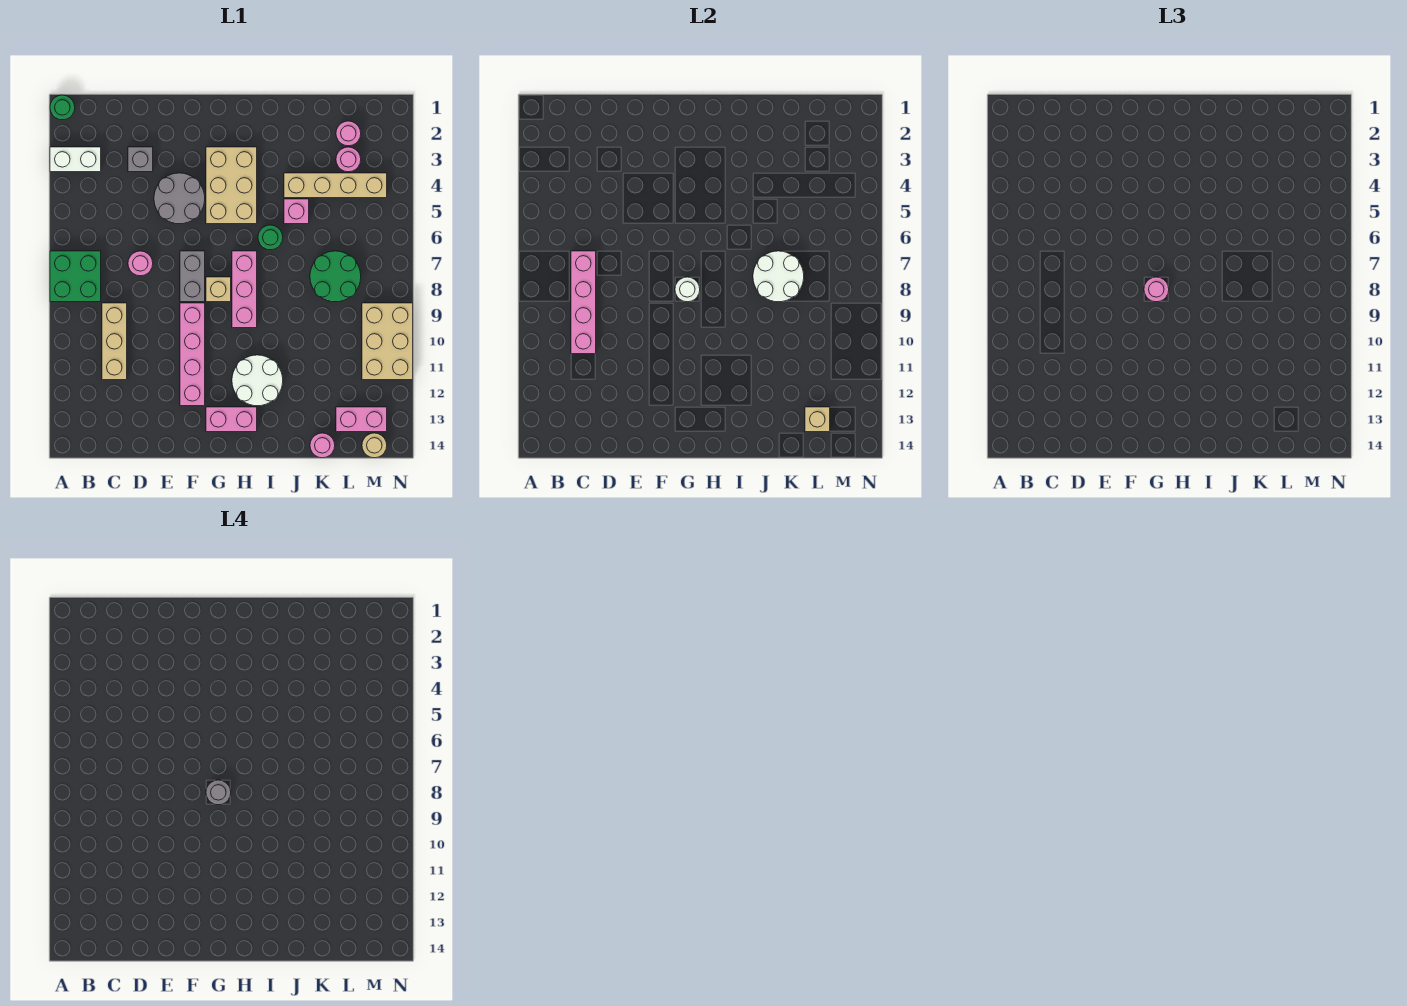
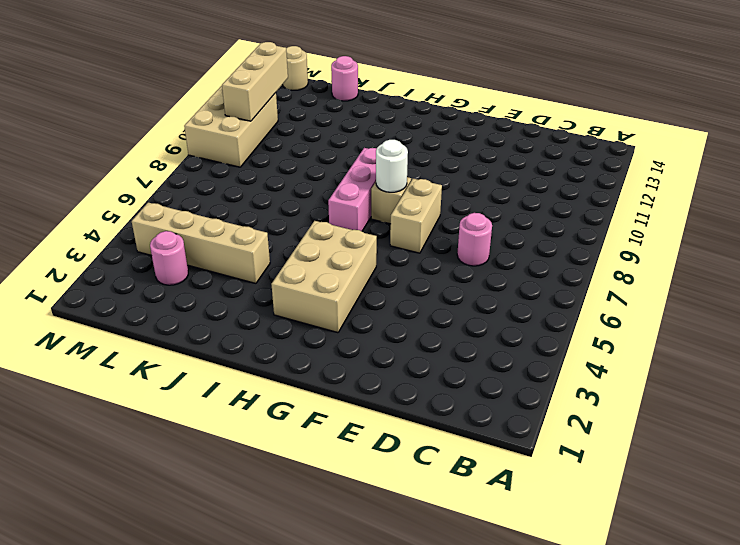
tan 1x2 brick [390,179,442,253] -> grey 1x2 brick [180,251,205,302]
tan 1x3 brick [222,42,288,121] -> tan 1x3 brick moved to [102,303,127,380]
none -> green 1x1 round brick [50,95,75,120]
none -> white 1x2 brick [50,147,101,172]
none -> green 2x2 brick [50,251,101,302]
none -> grey 1x1 brick [128,147,153,172]

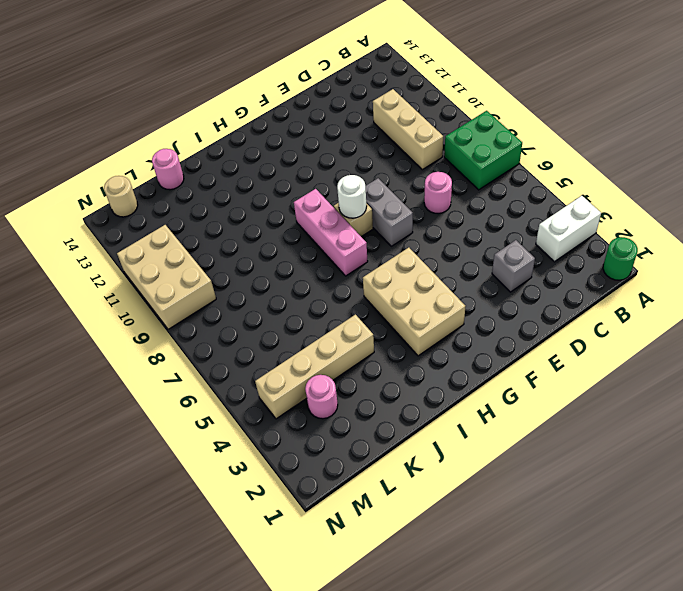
none -> grey 2x2 round brick [154,173,205,224]
none -> pink 1x4 brick [180,303,205,406]
none -> pink 1x2 brick [206,407,257,432]
none -> white 2x2 round brick [232,355,283,406]

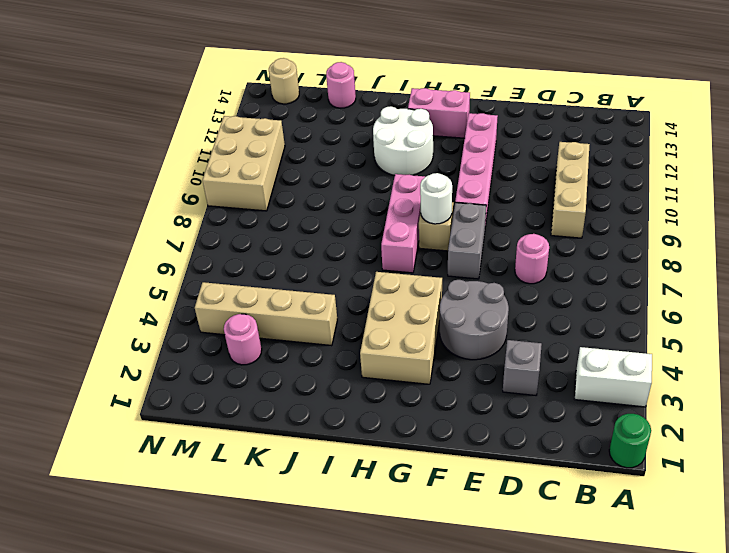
none -> green 2x2 brick [50,251,101,302]
none -> green 1x1 round brick [258,225,283,250]
none -> pink 1x1 brick [284,199,309,224]
none -> green 2x2 round brick [310,251,361,302]

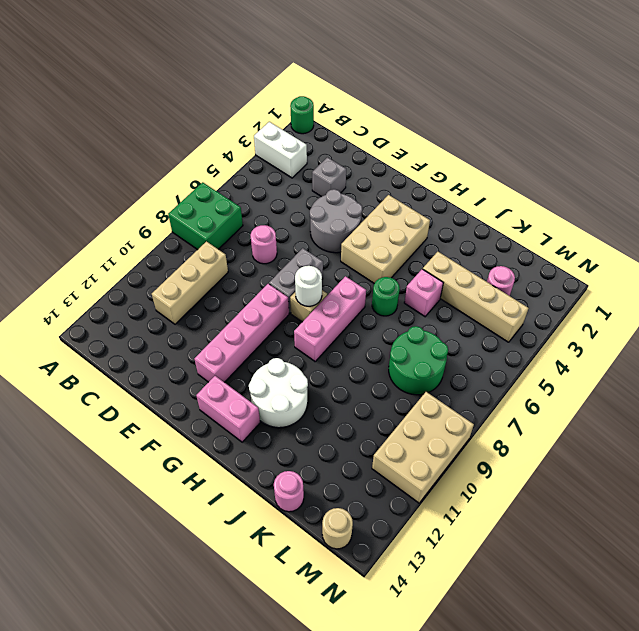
none -> pink 1x1 round brick [336,121,361,146]
none -> pink 1x2 brick [336,407,387,432]
none -> pink 1x4 brick [571,251,596,354]
none -> white 2x2 round brick [753,251,804,302]

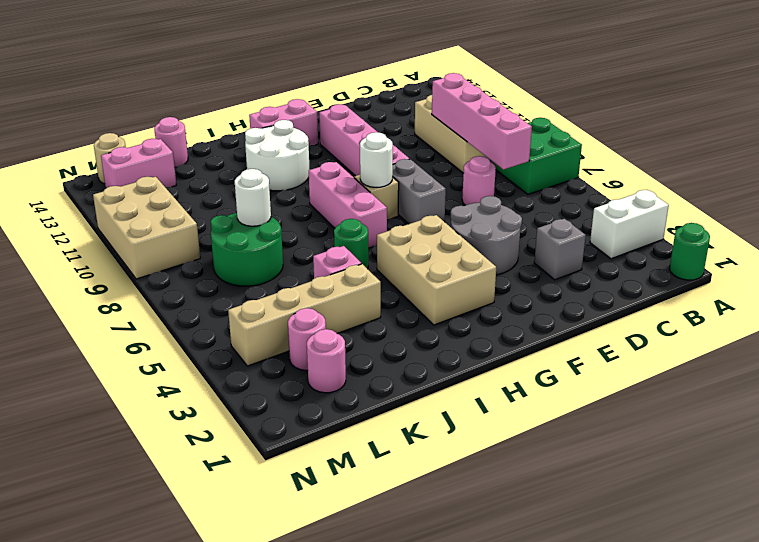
white 1x1 round brick [235,169,271,226] -> white 2x2 round brick [753,251,804,302]
none -> tan 1x1 brick [805,407,830,432]
none -> pink 1x1 round brick [1144,277,1169,302]
none -> grey 1x1 round brick [206,780,231,805]

